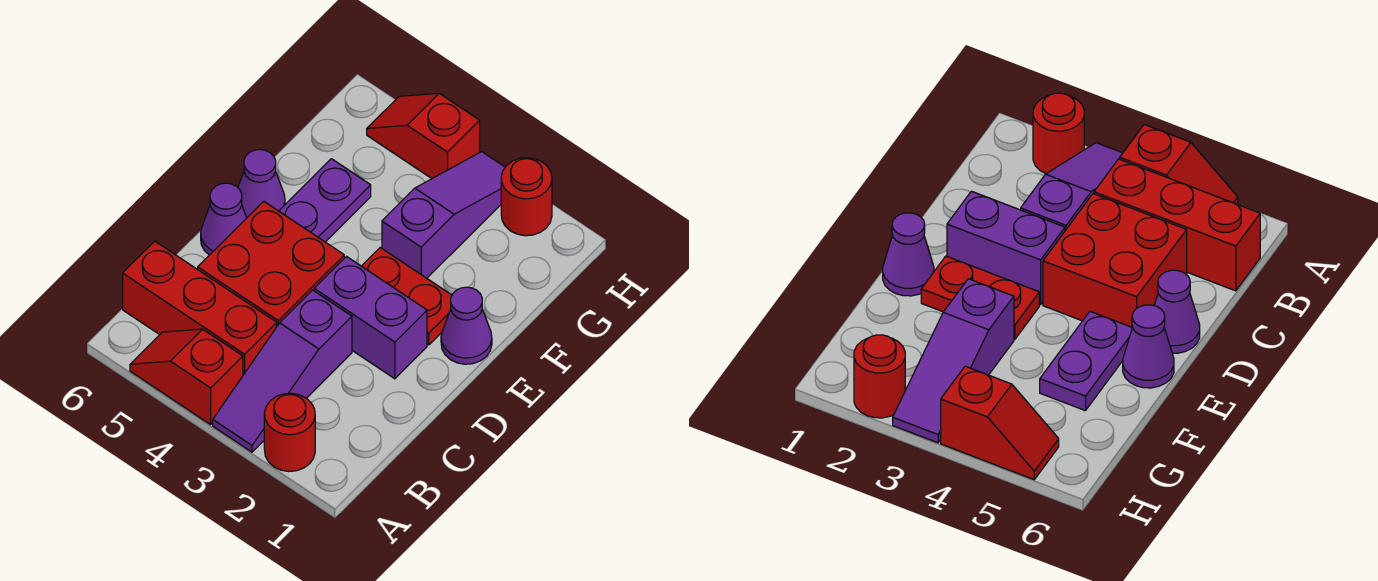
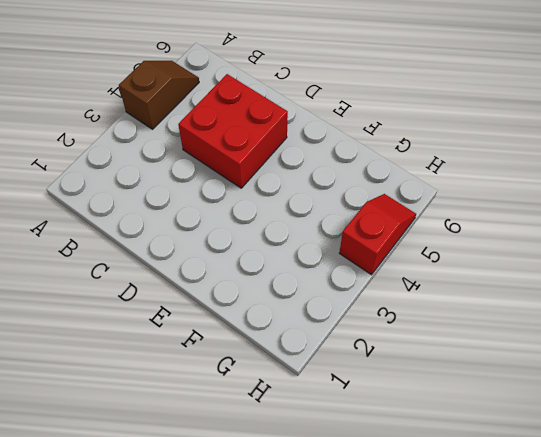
brown 1x2 slope [119,61,199,129] -> red 1x2 slope [130,329,243,424]
none -> red 1x1 round brick [264,393,315,472]
none -> purple 1x3 slope [213,290,352,452]
none -> red 1x3 brick [123,241,277,375]

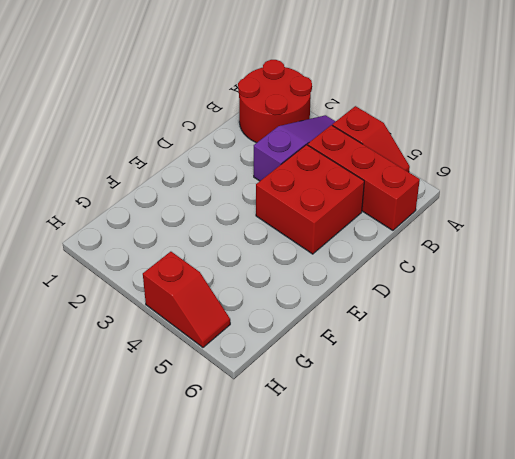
red 2x2 round brick [238,60,312,143] -> red 1x1 round brick [264,393,315,472]
none -> purple 1x2 brick [314,257,427,379]
none -> purple 1x1 cone [201,183,247,255]
none -> purple 1x1 cone [441,287,492,364]

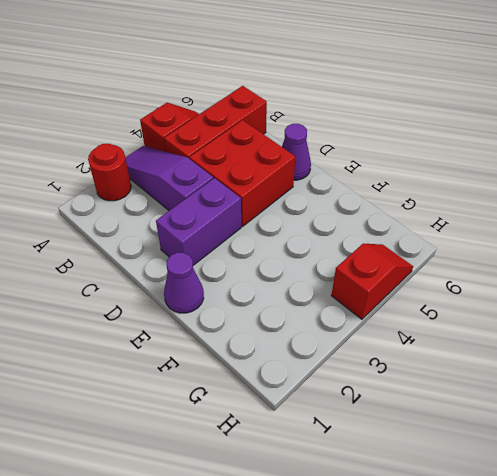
none -> red 1x2 plate [362,248,452,345]
none -> purple 1x2 plate [279,159,371,242]
none -> purple 1x1 cone [238,149,285,217]

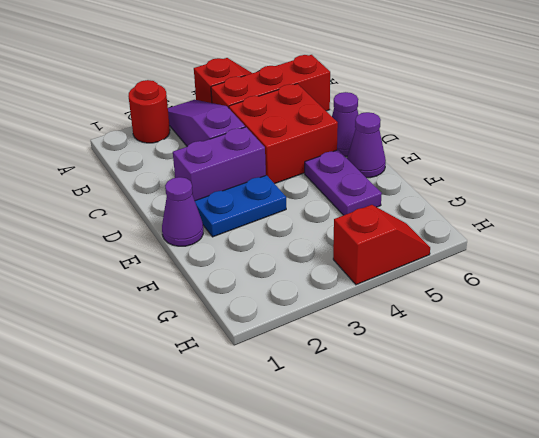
blue 1x2 plate [195,175,286,237] -> red 1x2 plate [362,248,452,345]
none -> purple 1x3 slope [382,152,505,278]
none -> red 1x1 round brick [501,158,552,236]

